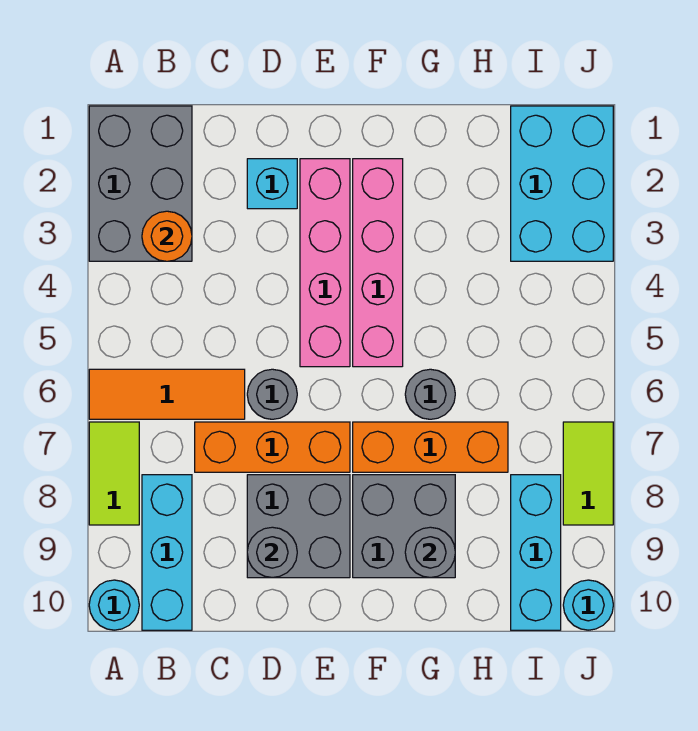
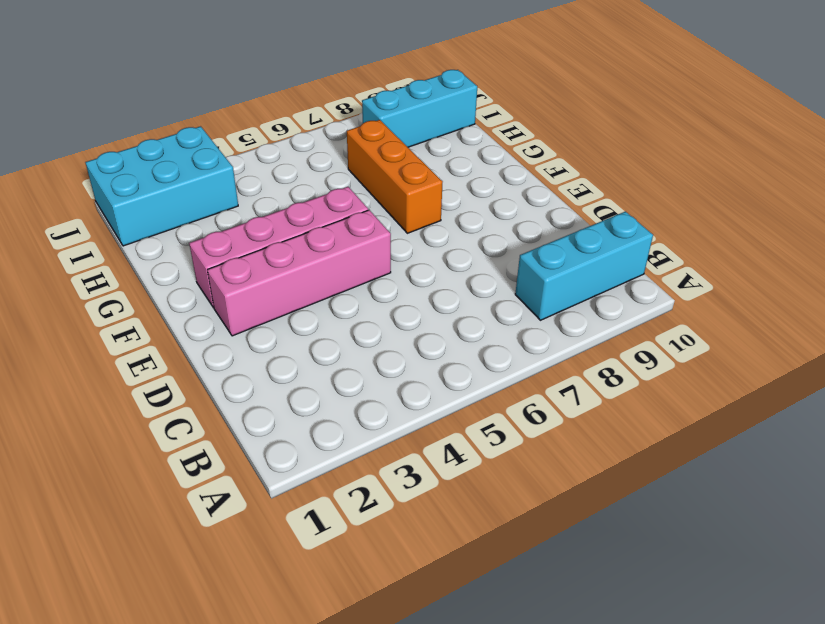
none -> grey 2x3 brick [89,106,192,261]
none -> orange 1x3 tile [89,369,245,419]
none -> lime 1x2 tile [89,422,139,525]

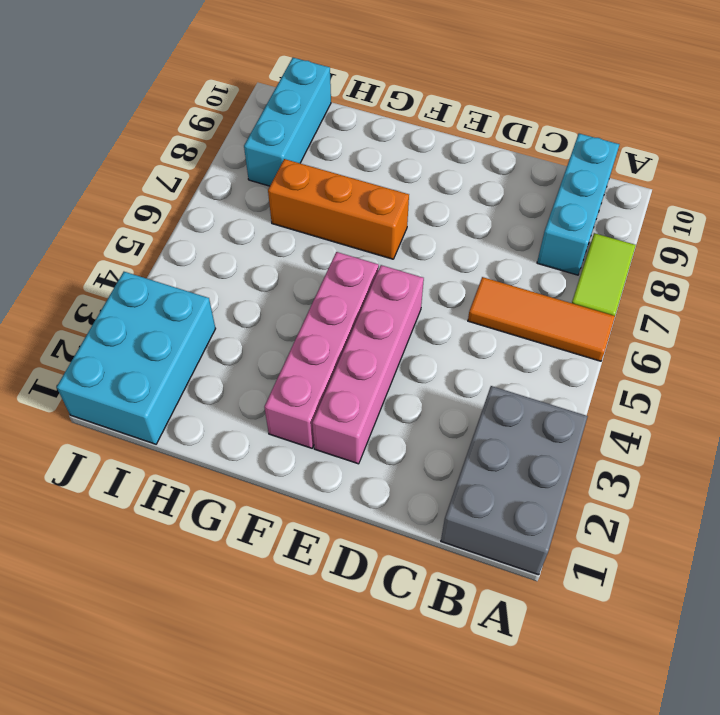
none -> cyan 1x1 round brick [89,580,139,630]
none -> orange 1x3 brick [195,422,350,472]
none -> cyan 1x1 brick [247,159,297,209]

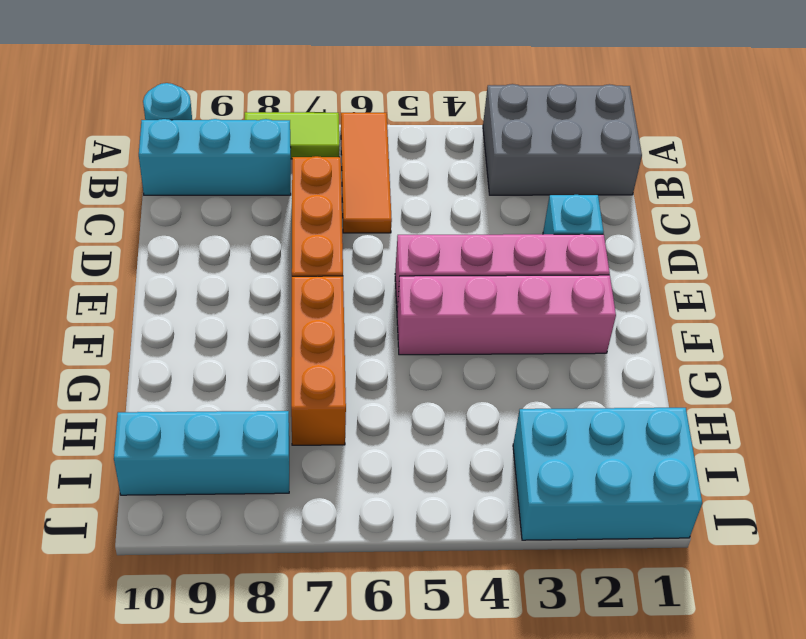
none -> grey 1x1 round brick [247,369,297,419]
none -> grey 2x2 brick [247,475,350,578]
none -> grey 2x2 brick [353,475,455,578]

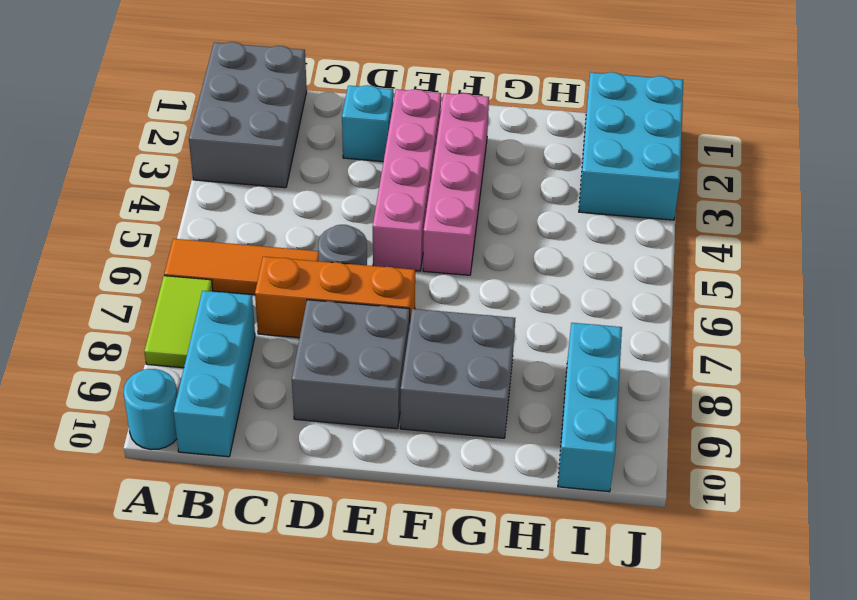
none -> orange 1x3 brick [353,422,508,472]
none -> grey 1x1 round brick [405,369,455,419]
none -> lime 1x2 tile [563,422,613,525]

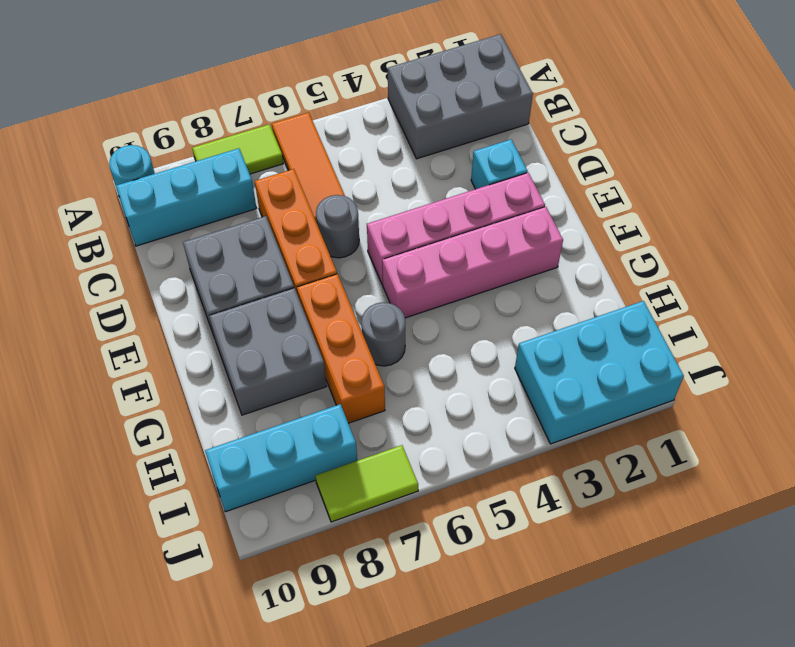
none -> cyan 1x1 round brick [563,580,613,630]
none -> orange 1x1 round brick [142,211,192,261]
none -> grey 1x1 round brick [247,527,297,578]

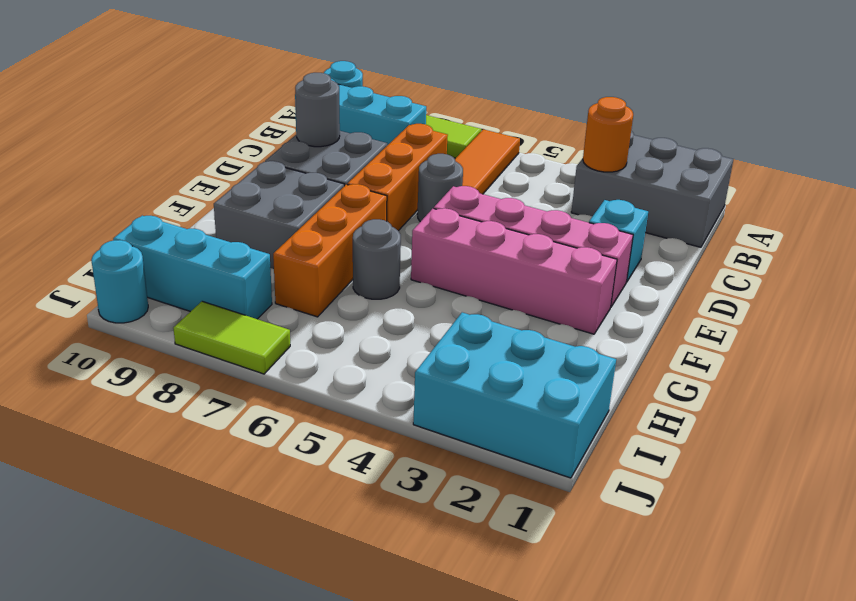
none -> grey 1x1 round brick [405,527,455,578]

